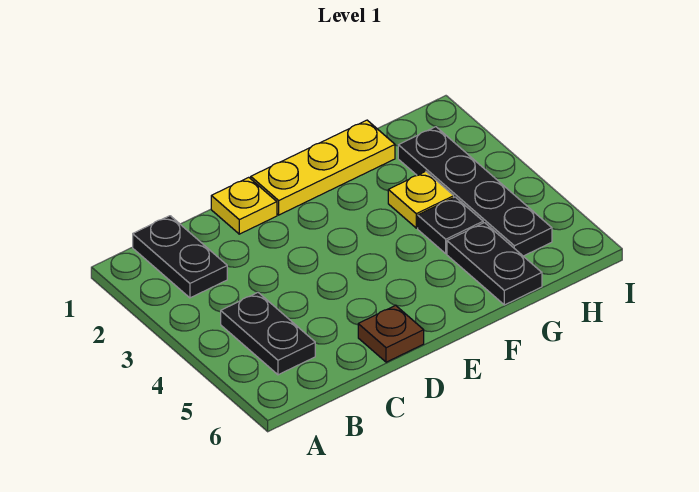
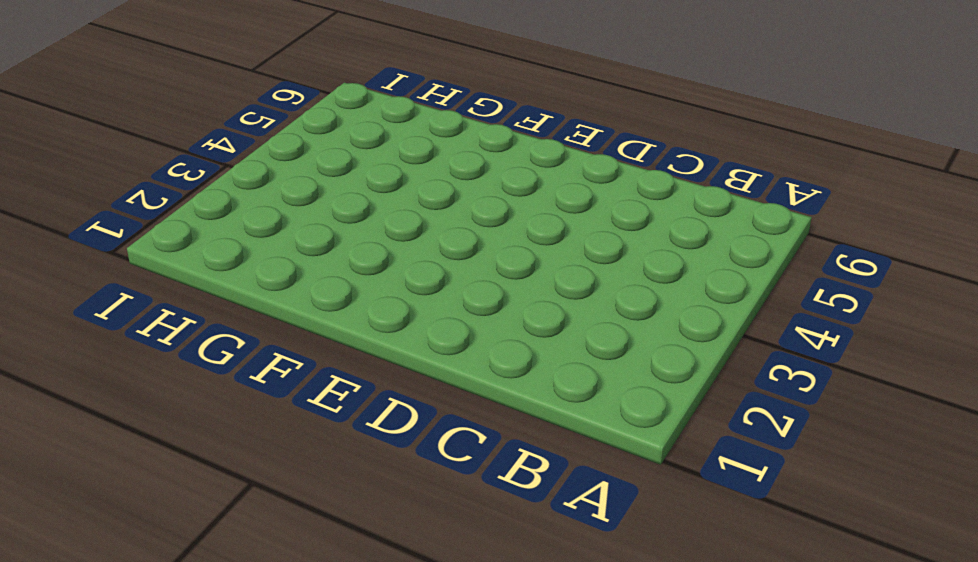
none -> black 1x2 plate [133,216,227,298]
none -> black 1x2 plate [221,293,315,375]

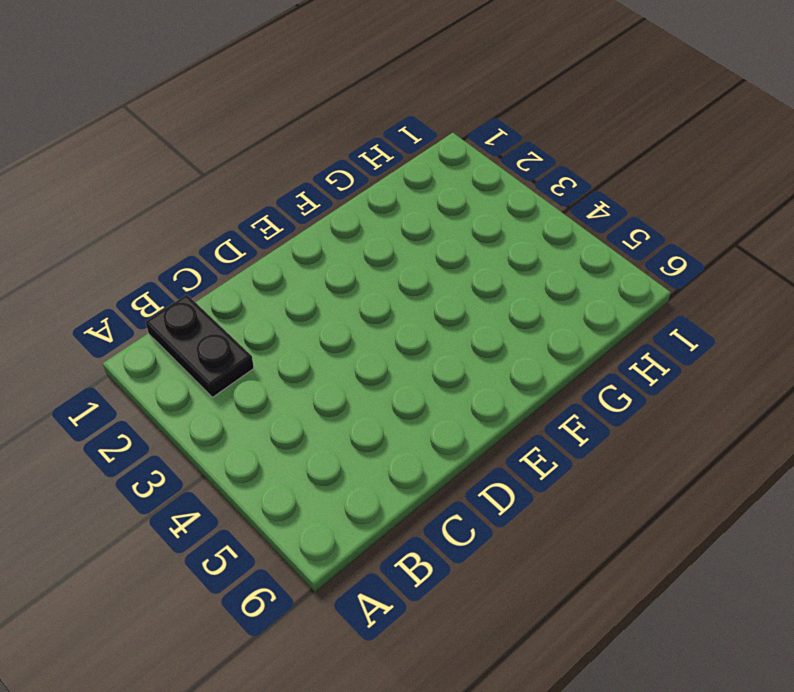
none -> black 1x2 plate [221,293,315,375]
none -> yellow 1x1 plate [211,177,277,234]

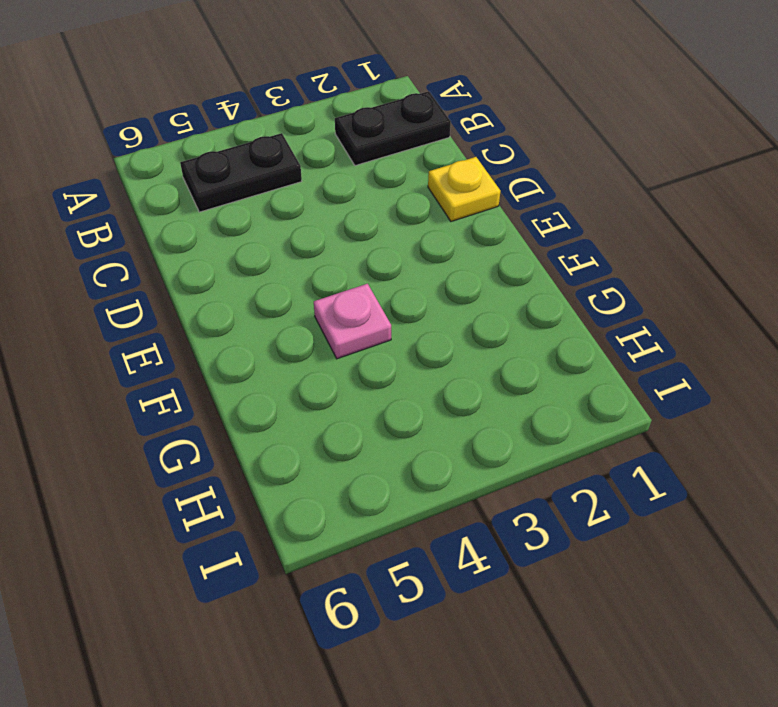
pink 1x1 plate [314,284,391,359] -> none
none -> brown 1x1 plate [358,305,424,362]
none -> yellow 1x3 plate [251,120,395,215]

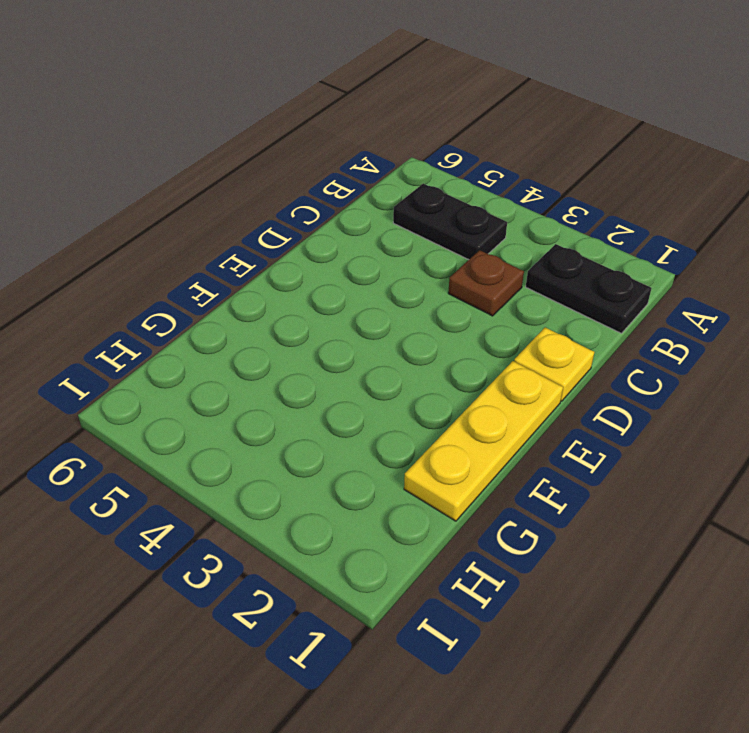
brown 1x1 plate [448,250,524,316] -> brown 1x1 plate moved to [358,305,424,362]
none -> yellow 1x1 plate [388,171,454,228]
none -> black 1x1 plate [418,197,483,254]

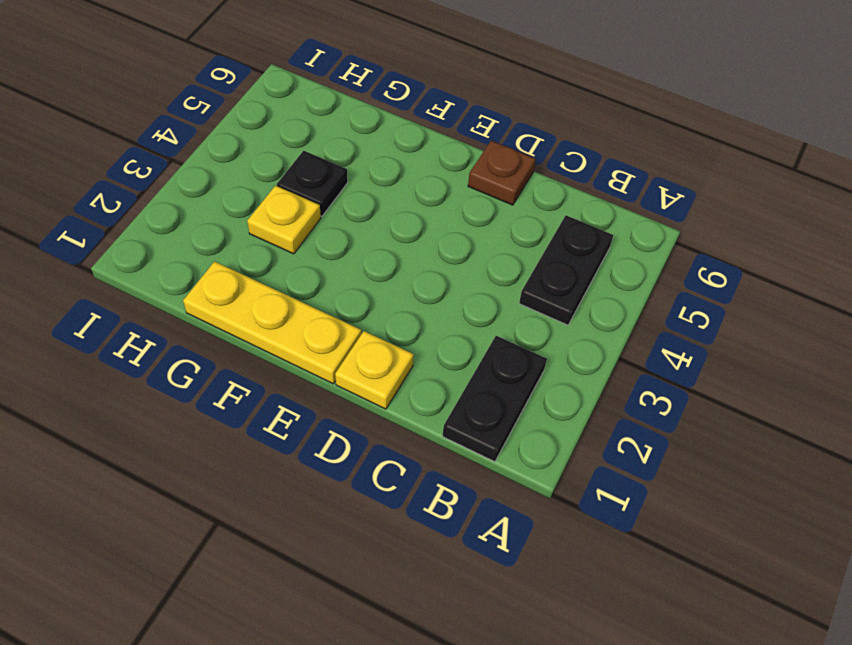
none -> black 1x2 plate [447,223,542,305]
none -> black 1x4 plate [398,127,552,256]

